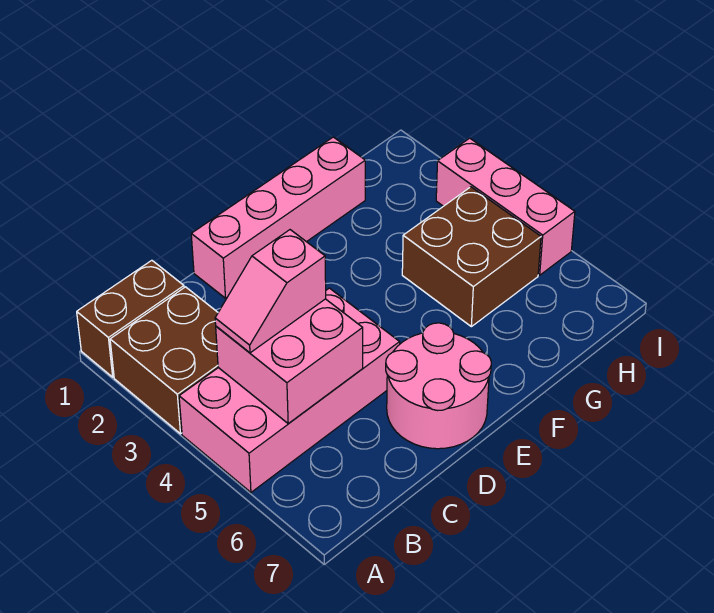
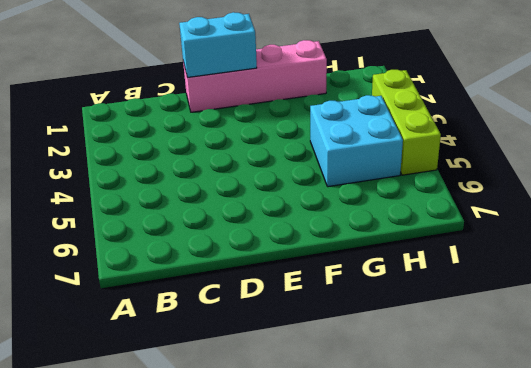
cyan 1x2 brick [179,12,257,78] -> none
cyan 2x2 brick [310,95,403,187] -> brown 2x2 brick [402,187,541,327]
lime 1x3 brick [372,70,441,175] -> pink 1x3 brick [436,138,575,275]
none -> brown 1x2 brick [77,260,184,377]
none -> brown 2x2 brick [110,287,218,434]

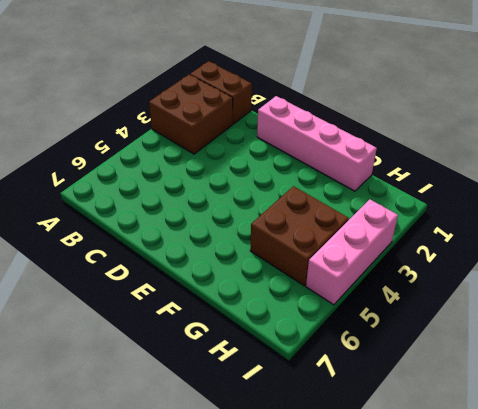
none -> pink 2x4 brick [179,288,400,492]
none -> pink 2x2 round brick [386,323,491,449]

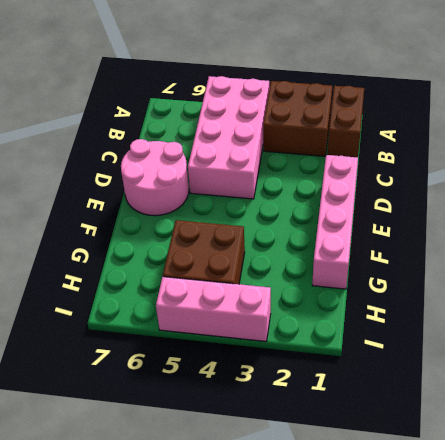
none -> pink 2x2 brick [216,299,363,424]
none -> pink 1x2 slope [215,230,326,353]

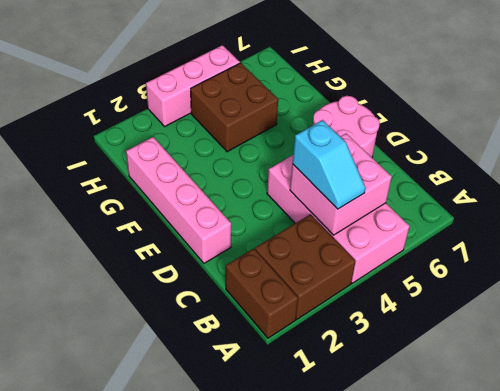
cyan 1x2 slope [293,120,365,209] -> pink 1x2 slope [215,230,326,353]

